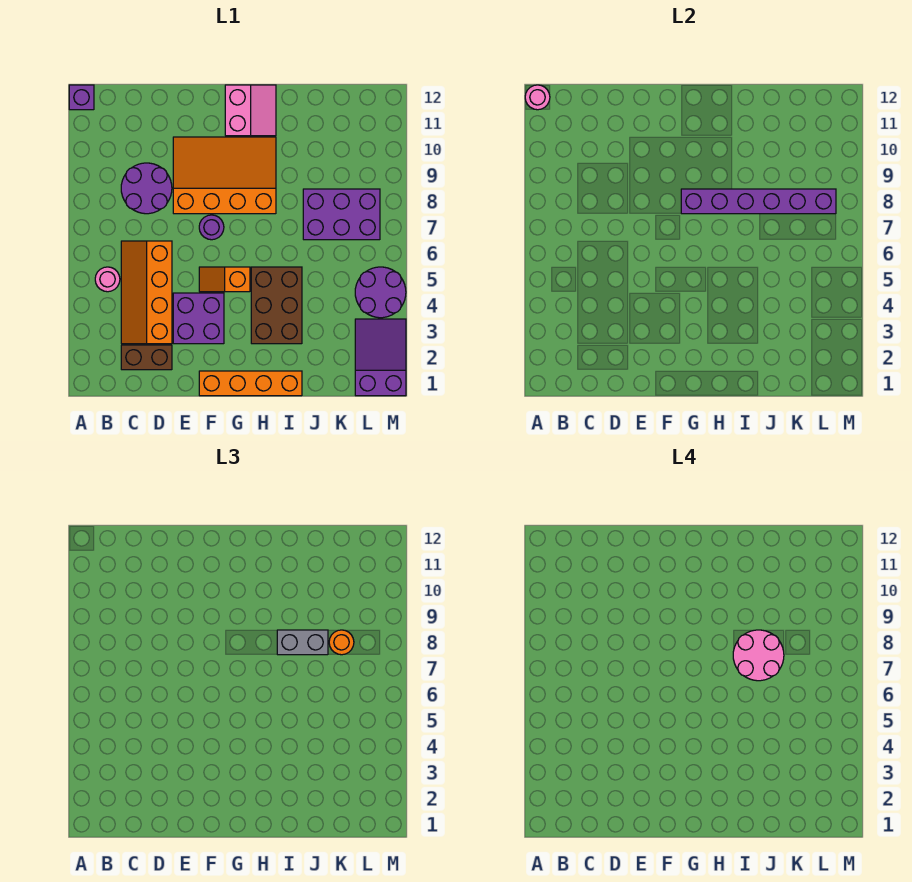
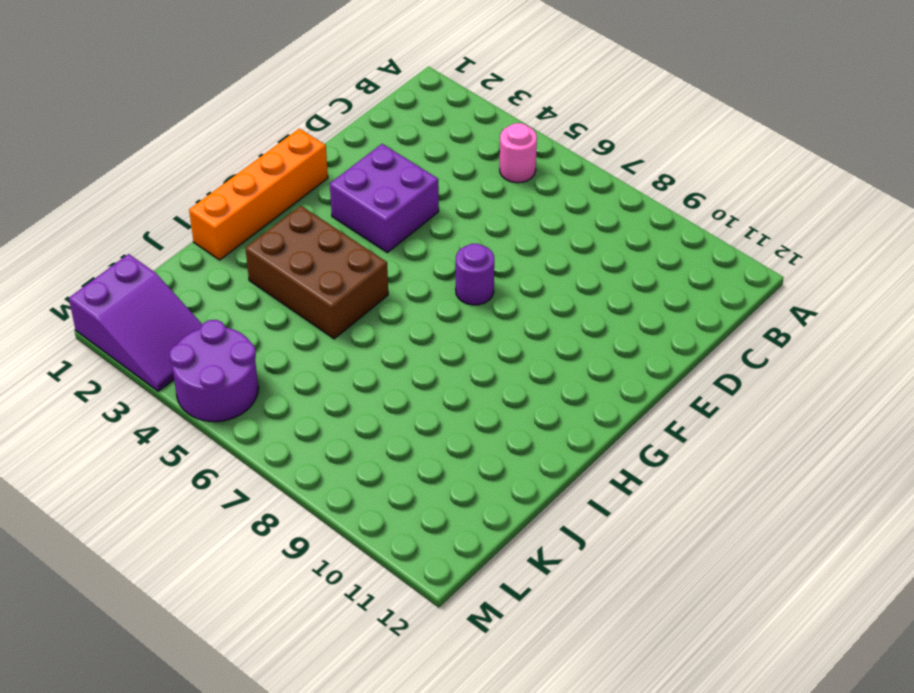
none -> purple 1x1 brick [69,85,94,110]
none -> brown 1x2 brick [121,345,172,370]
none -> orange 2x4 slope [121,241,172,344]

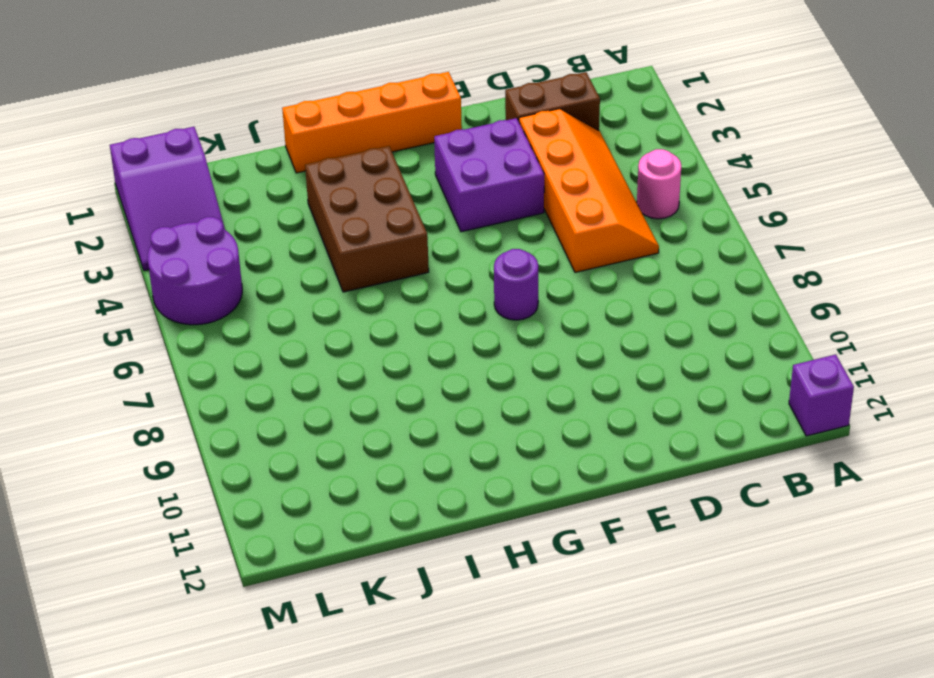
none -> purple 2x2 round brick [121,163,172,214]
none -> orange 3x4 slope [173,137,276,214]
none -> orange 1x2 slope [199,267,250,292]

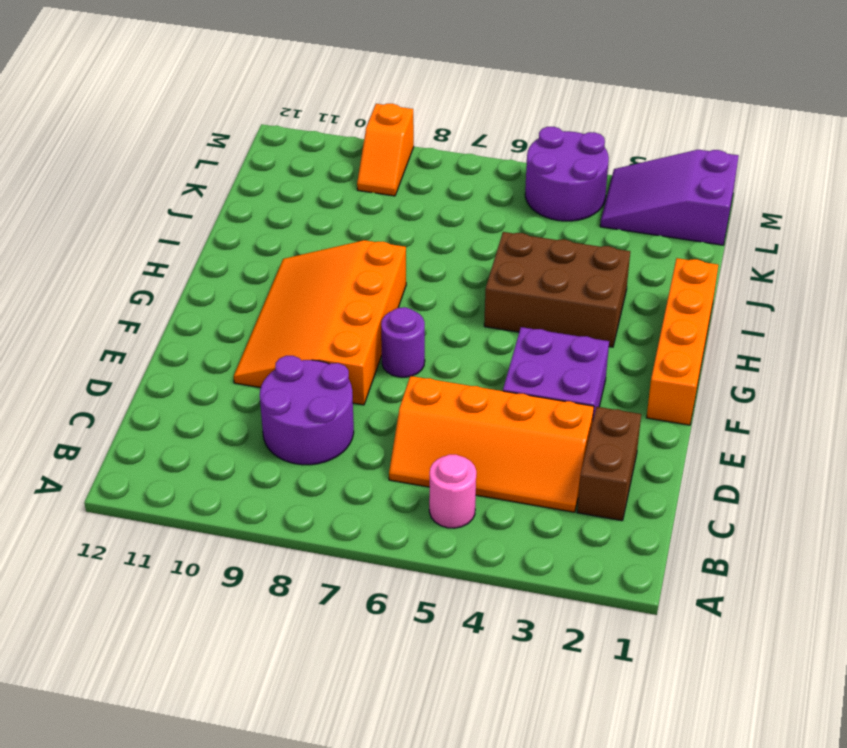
orange 1x2 slope [357,104,414,196] -> orange 1x2 slope moved to [199,267,250,292]
none -> purple 1x1 brick [69,85,94,110]
none -> pink 2x2 slope [225,85,276,136]
none -> purple 2x3 brick [303,189,380,240]

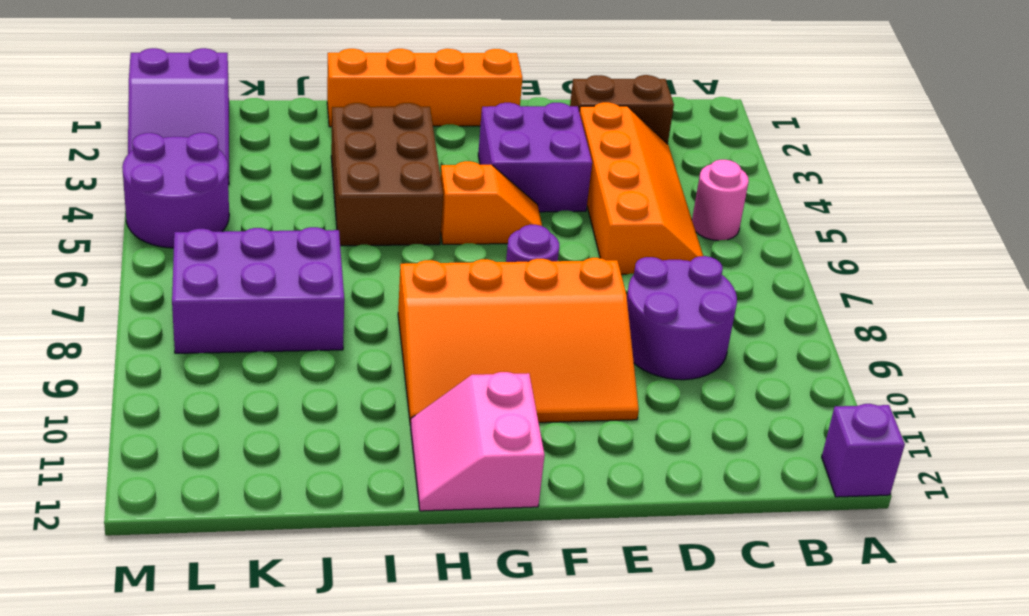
none -> pink 1x1 round brick [525,85,550,110]
none -> purple 1x6 brick [681,189,836,214]
none -> grey 1x2 brick [277,630,328,655]

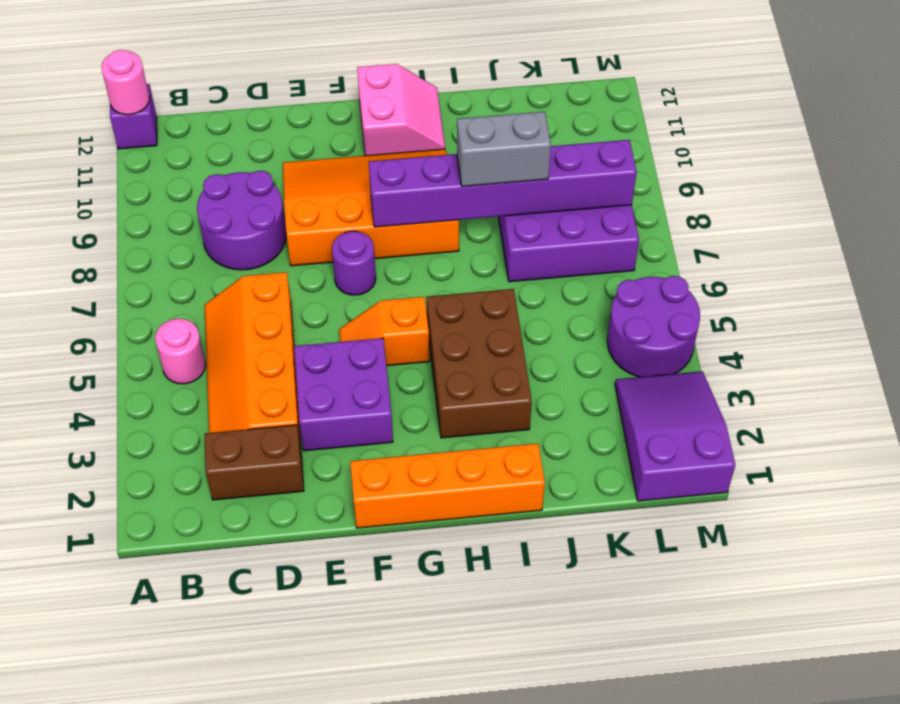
none -> orange 1x1 round brick [329,630,354,655]
none -> pink 2x2 round brick [733,630,784,681]

